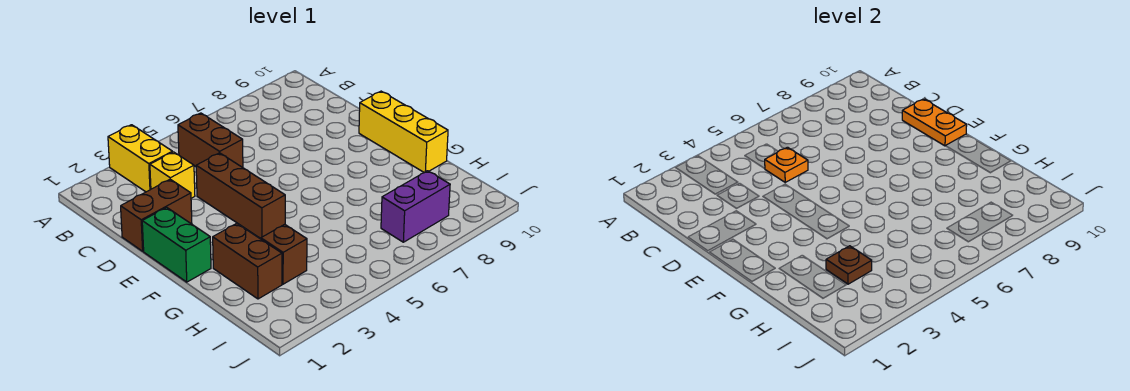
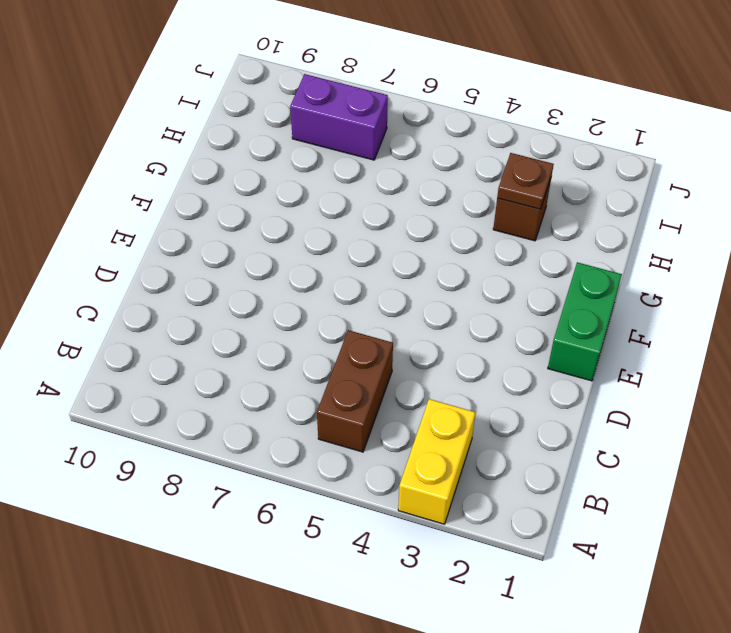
none -> yellow 1x1 brick [150,152,195,198]
none -> brown 1x2 brick [121,179,192,251]
none -> brown 1x3 brick [196,153,285,238]

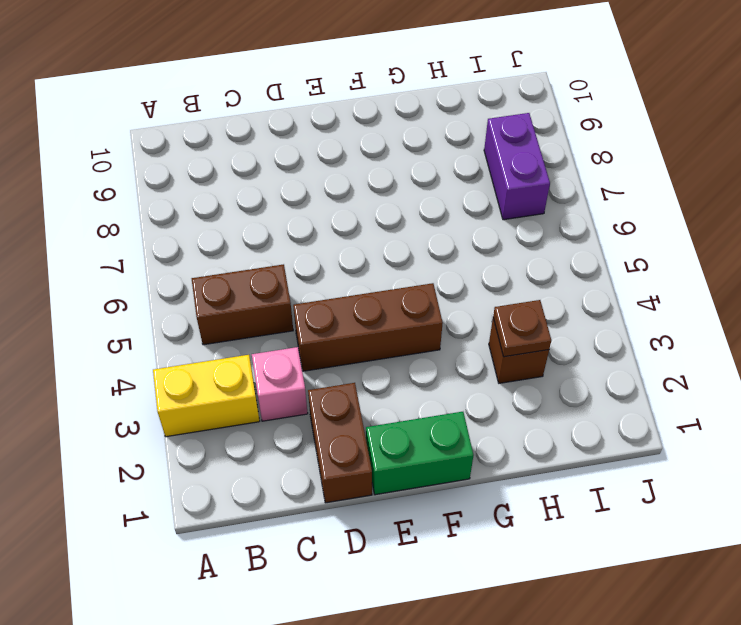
pink 1x1 brick [252,347,308,421] -> yellow 1x1 brick [150,152,195,198]
none -> yellow 1x3 brick [359,91,448,172]
none -> brown 1x2 brick [213,223,282,299]
none -> orange 1x1 plate [765,147,808,182]

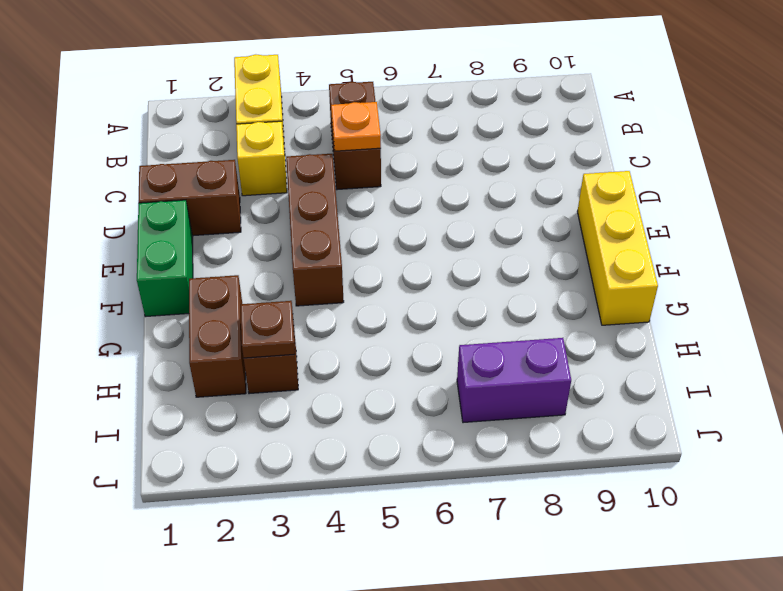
none -> orange 1x2 plate [902,99,967,146]

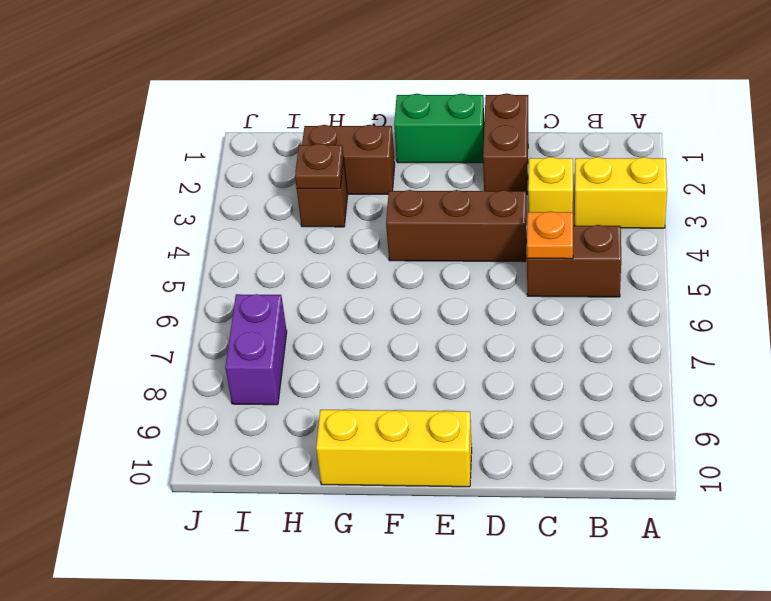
none -> orange 1x2 plate [902,99,967,146]

